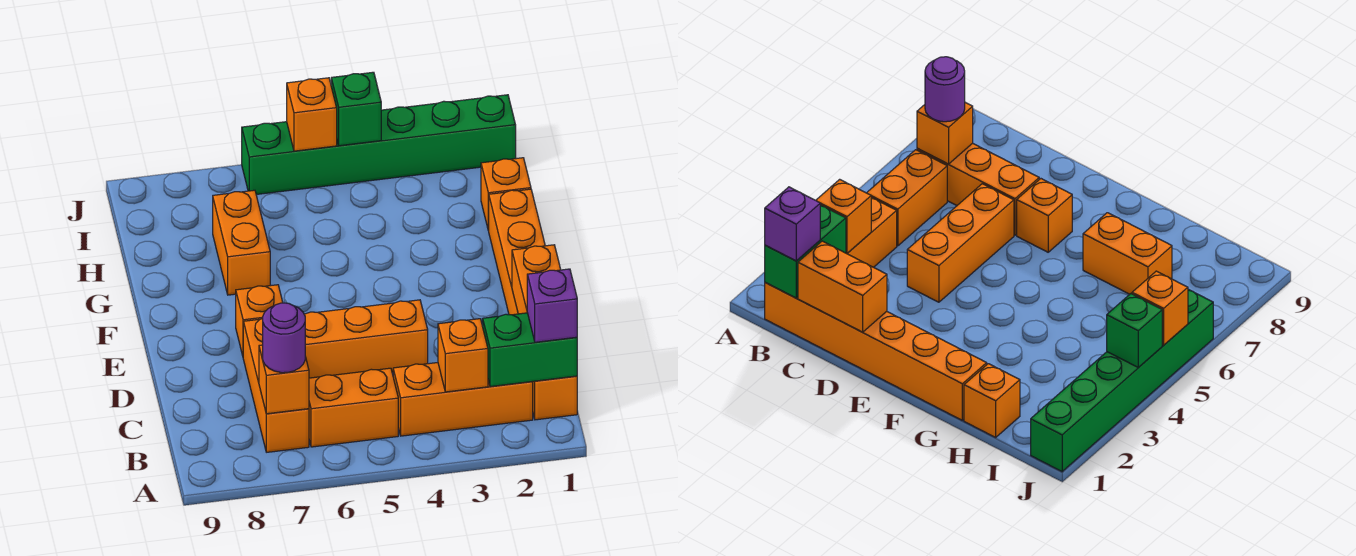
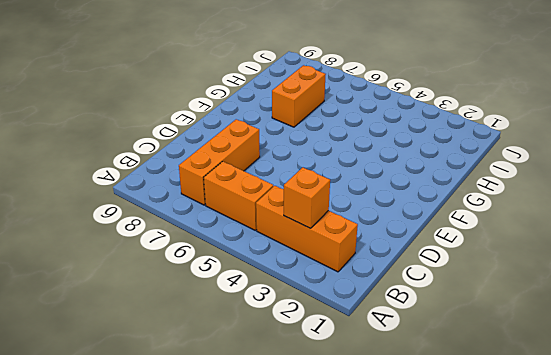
none -> orange 1x6 brick [489,189,577,420]
none -> orange 1x3 brick [304,300,428,378]
none -> orange 1x1 brick [236,285,283,356]

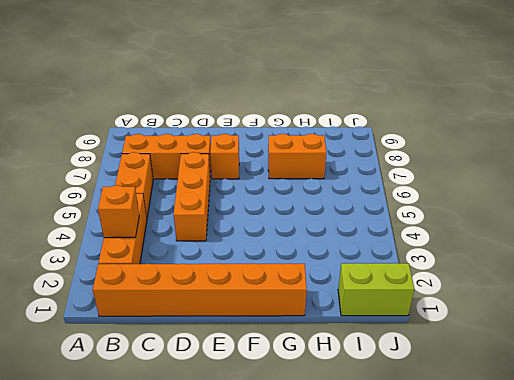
lime 1x2 brick [338,263,414,316] -> green 1x6 brick [242,95,516,195]
none -> orange 1x1 brick [481,158,531,231]
none -> green 1x2 brick [483,313,577,387]
none -> orange 1x1 brick [259,345,309,414]

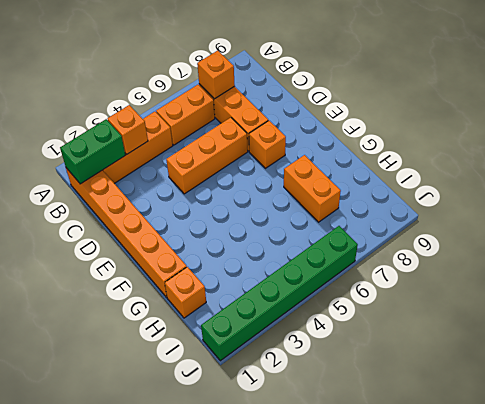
none -> orange 1x2 brick [512,245,561,314]
none -> green 1x1 brick [331,72,381,146]
none -> orange 1x1 brick [287,78,337,151]

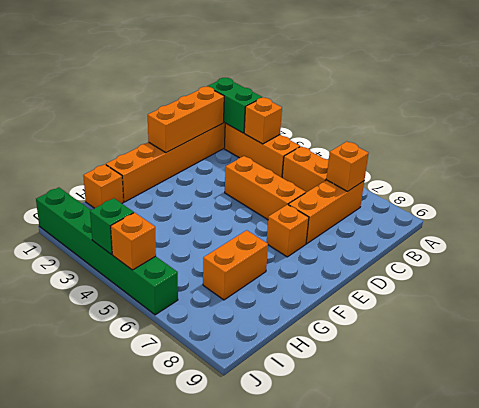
orange 1x3 brick [148,87,224,153] -> orange 1x2 brick [512,245,561,314]
none -> purple 1x1 brick [527,269,577,342]
none -> purple 1x1 round brick [263,303,305,373]

